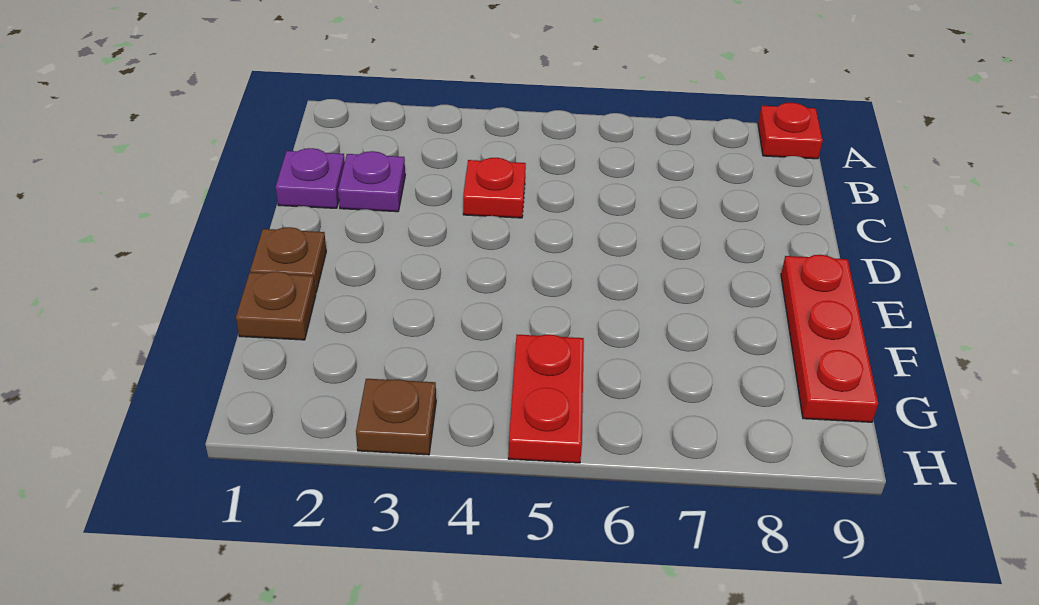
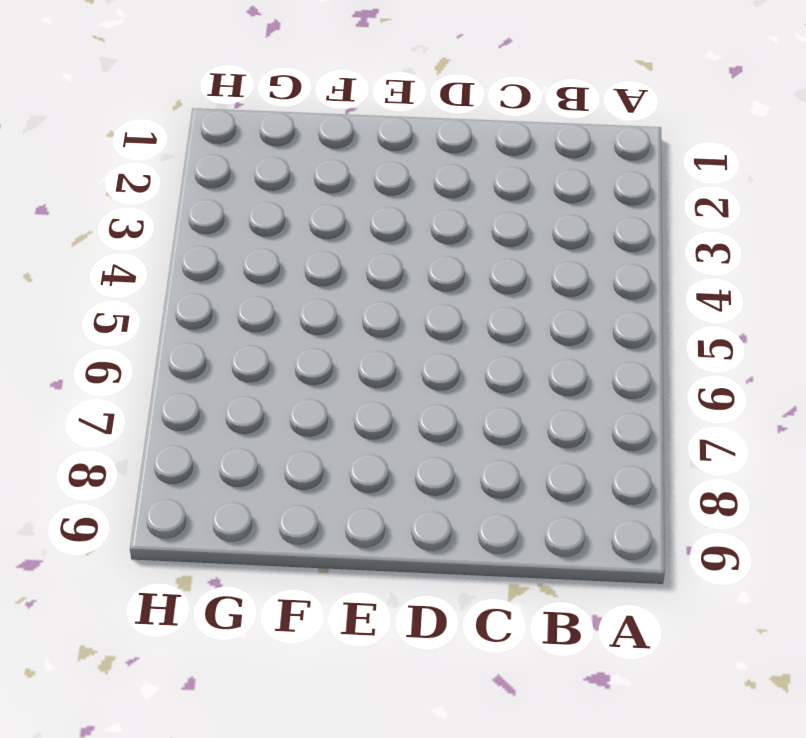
none -> red 1x1 plate [758,103,823,159]
none -> purple 1x1 plate [276,148,345,208]

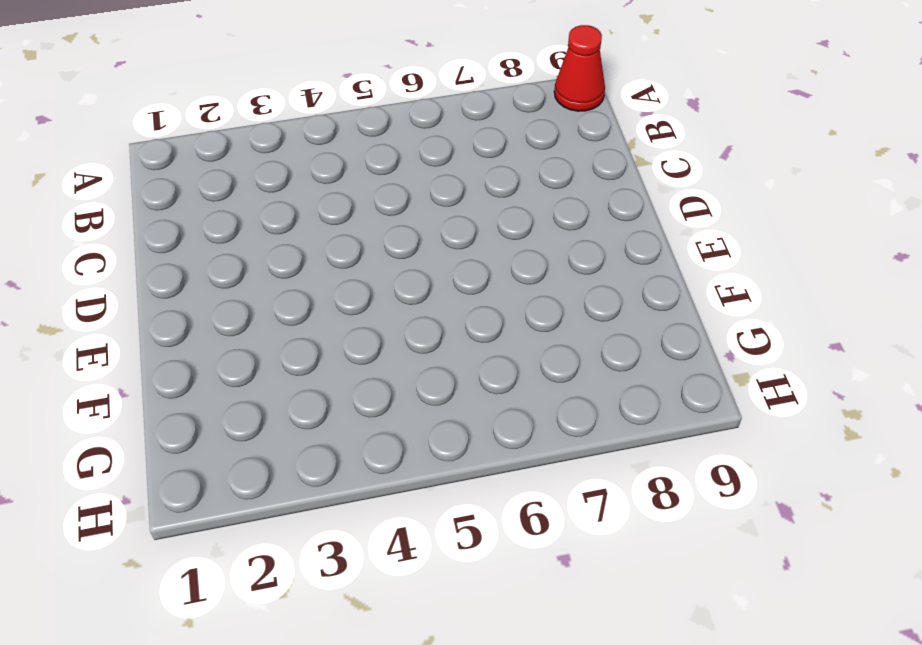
red 1x1 cone [554,25,605,111] -> red 1x1 plate [758,103,823,159]
none -> purple 1x1 plate [276,148,345,208]
none -> purple 1x1 plate [338,151,405,212]

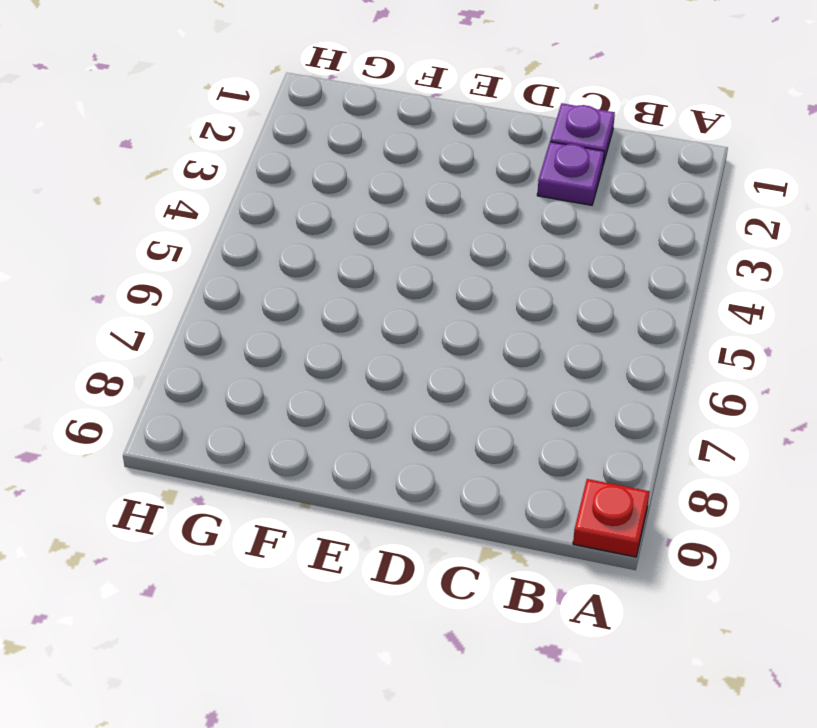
none -> red 1x1 plate [463,158,526,218]
none -> brown 1x1 plate [250,227,326,293]

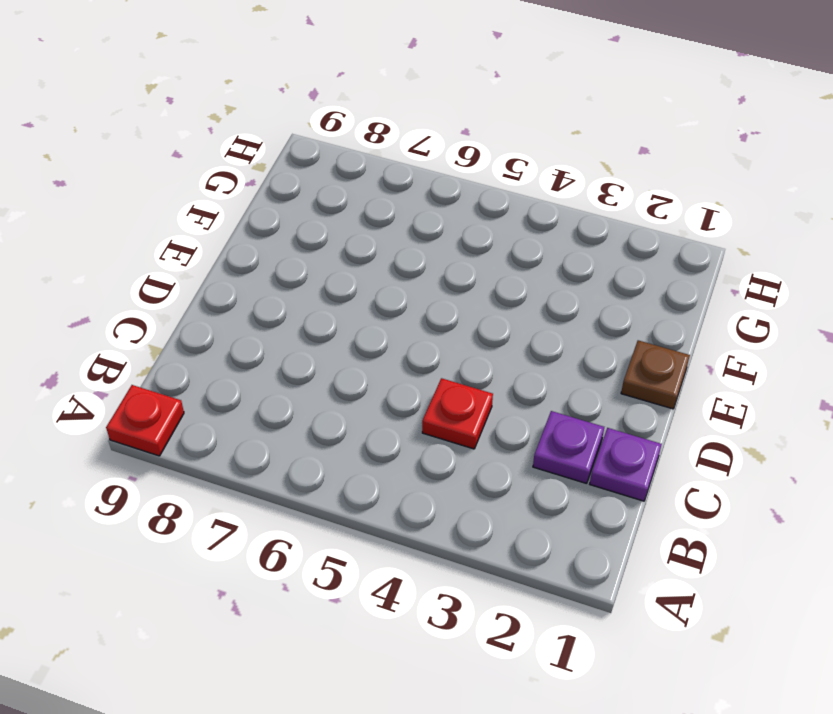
none -> red 1x3 plate [781,255,878,422]
none -> brown 1x1 plate [236,271,316,340]

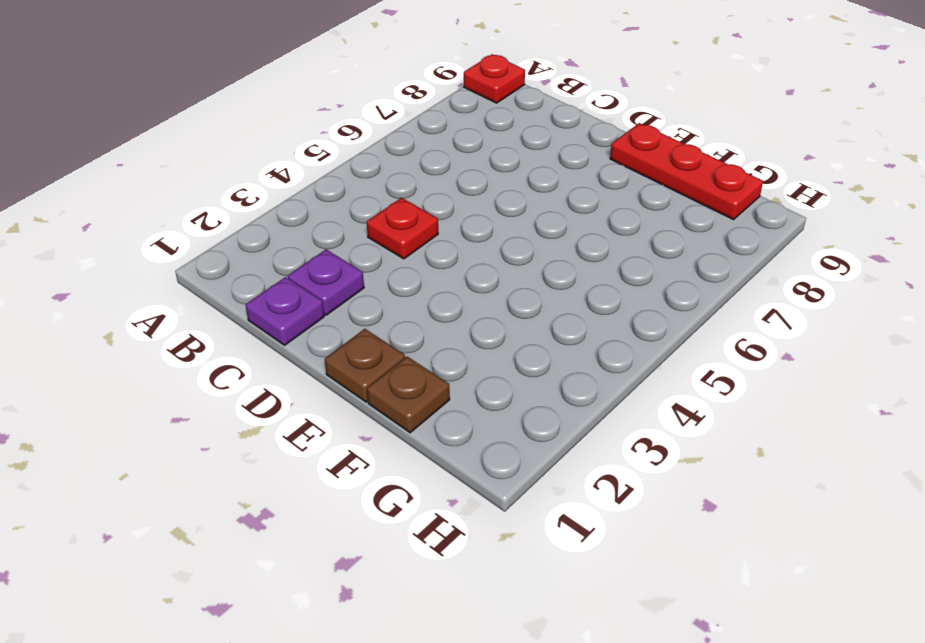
none -> red 1x2 plate [508,334,584,463]
none -> brown 1x1 plate [356,379,436,455]

